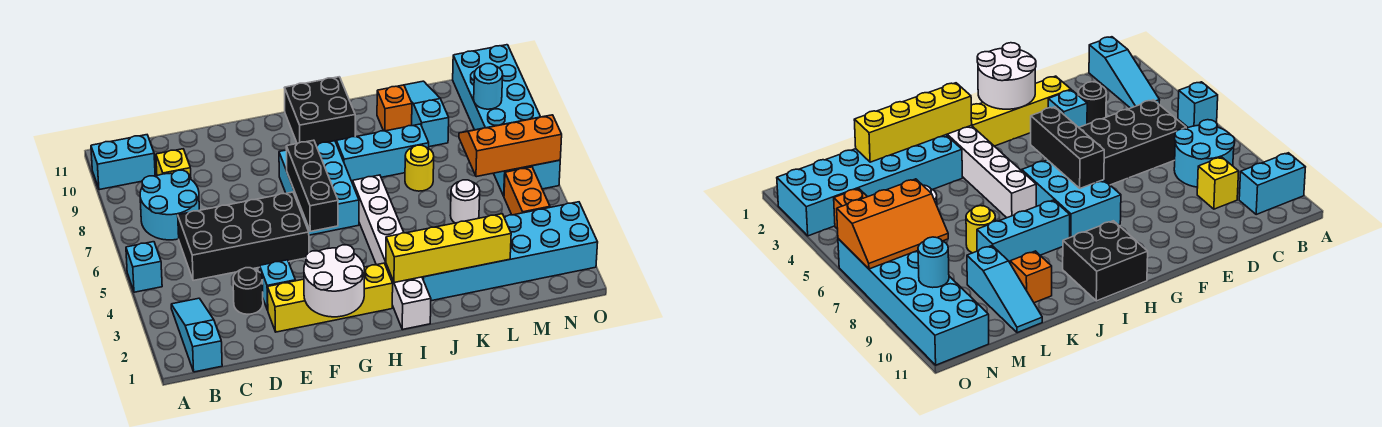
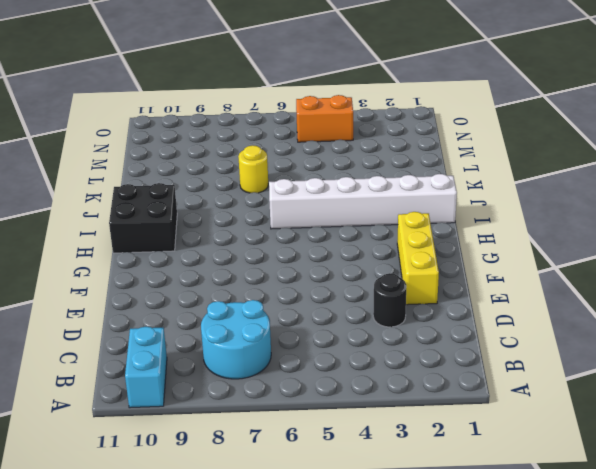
yellow 1x3 brick [397,212,439,305] -> yellow 1x4 brick [268,263,393,332]
none -> cyan 1x1 brick [126,242,162,292]
none -> cyan 1x3 slope [171,298,222,372]
none -> black 2x4 brick [178,192,309,281]

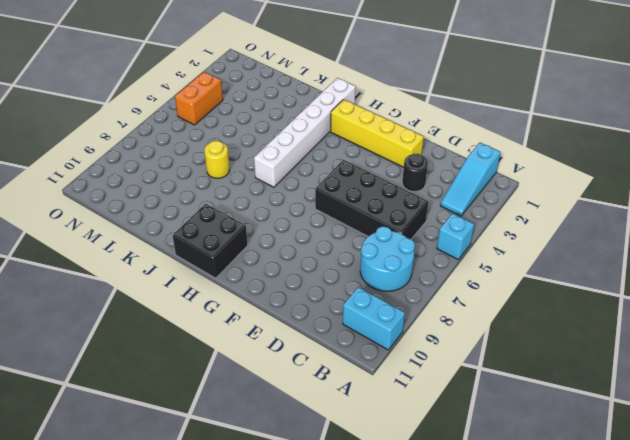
none -> yellow 1x1 brick [156,149,191,179]
none -> cyan 1x1 brick [260,260,295,310]
none -> cyan 2x3 brick [279,141,359,235]

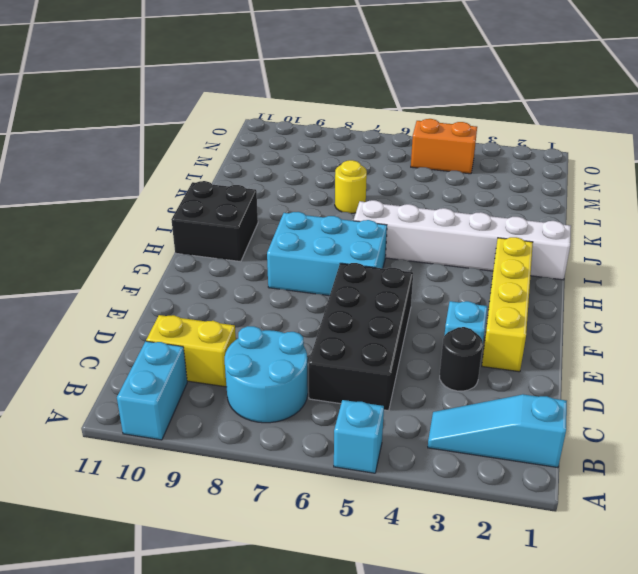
yellow 1x2 brick [146,315,236,387] -> yellow 1x1 brick [156,149,191,179]
none -> cyan 1x3 brick [336,124,429,183]
none -> cyan 2x6 brick [422,202,598,301]
none -> orange 1x1 brick [377,85,412,131]

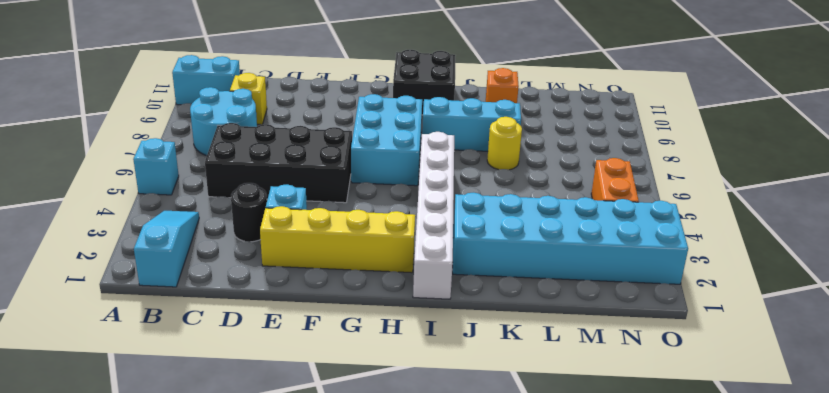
none -> white 1x1 round brick [450,180,480,223]
none -> cyan 1x3 slope [404,81,449,147]
none -> cyan 2x6 brick [453,45,560,196]

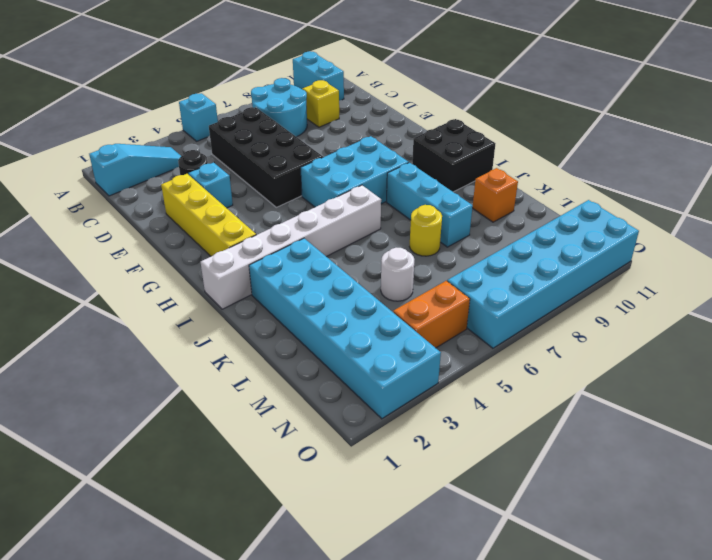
none -> cyan 1x3 slope [404,81,449,147]
none -> white 2x2 round brick [304,245,364,317]
none -> black 1x3 brick [286,140,338,231]

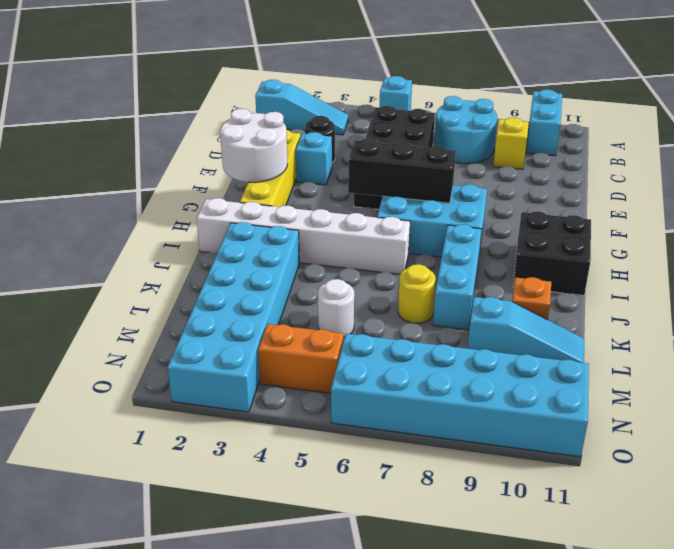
none -> yellow 1x4 brick [386,214,511,283]
none -> orange 2x3 slope [459,115,562,177]
none -> cyan 1x1 round brick [474,64,503,109]

